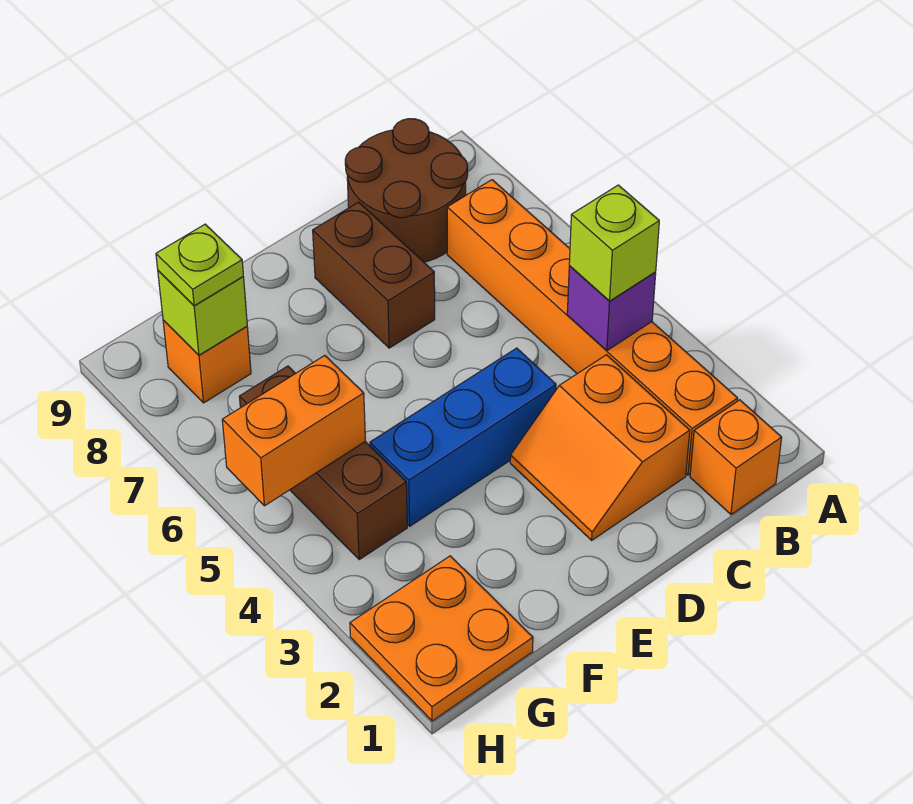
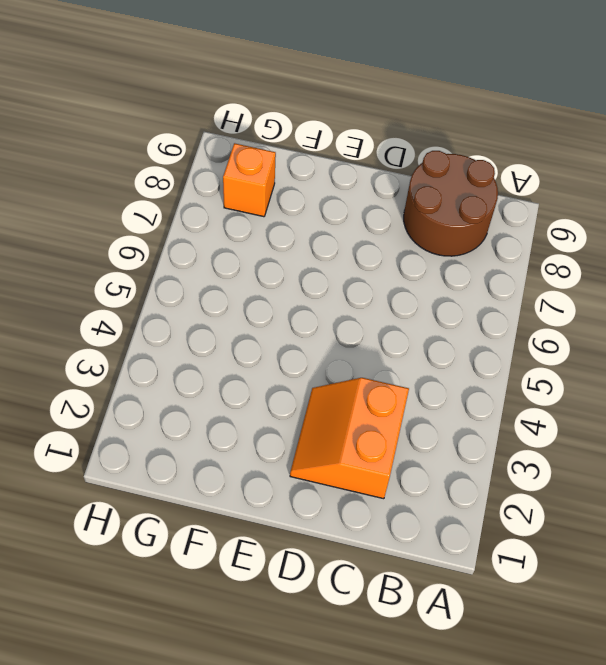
none -> orange 1x1 brick [690,400,782,514]
none -> orange 1x6 brick [447,180,738,475]
none -> blue 1x3 brick [370,348,556,526]

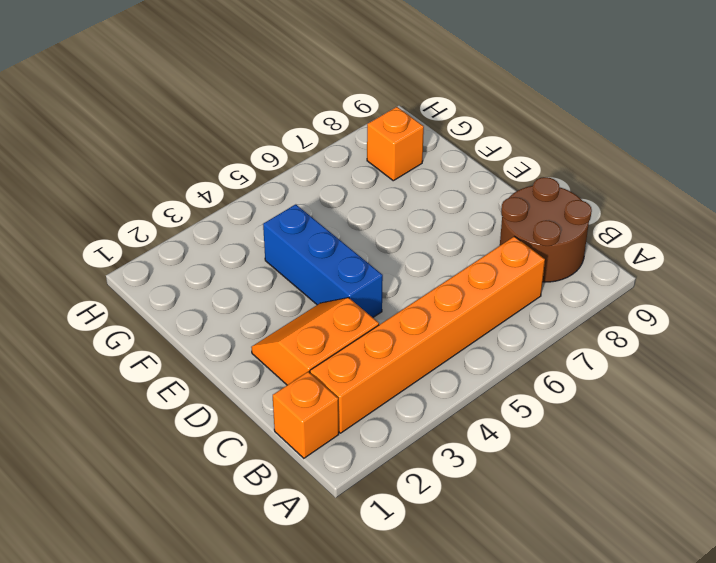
none -> brown 1x2 brick [313,202,435,348]
none -> orange 2x2 plate [350,556,533,721]
none -> brown 1x3 brick [239,366,407,559]

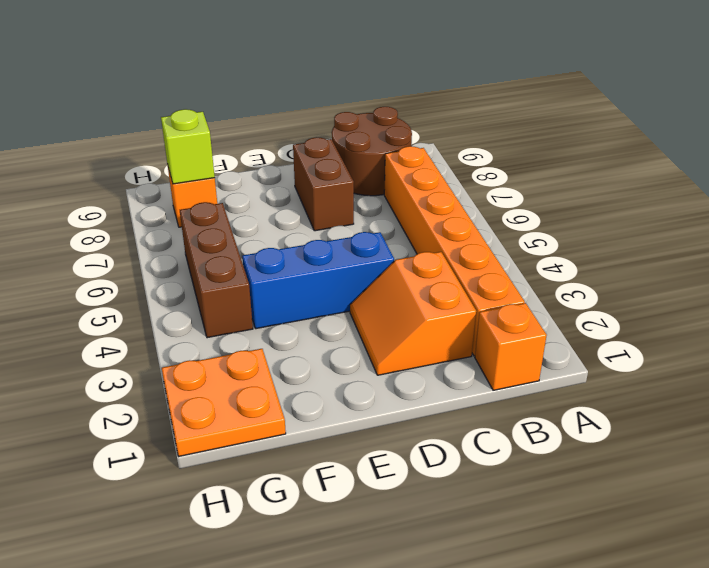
none -> purple 1x1 brick [567,266,656,351]
none -> orange 1x2 brick [222,355,365,506]
none -> lime 1x1 brick [569,185,659,301]

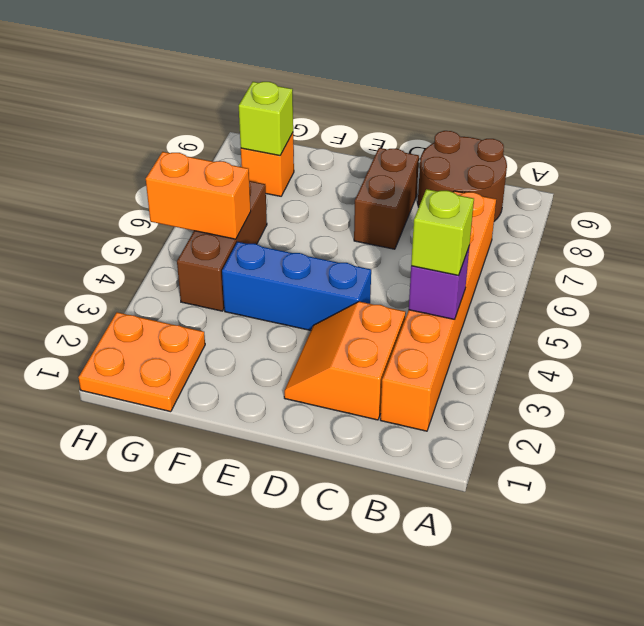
none -> orange 1x1 brick [690,400,782,514]
none -> lime 1x1 plate [156,224,243,306]

